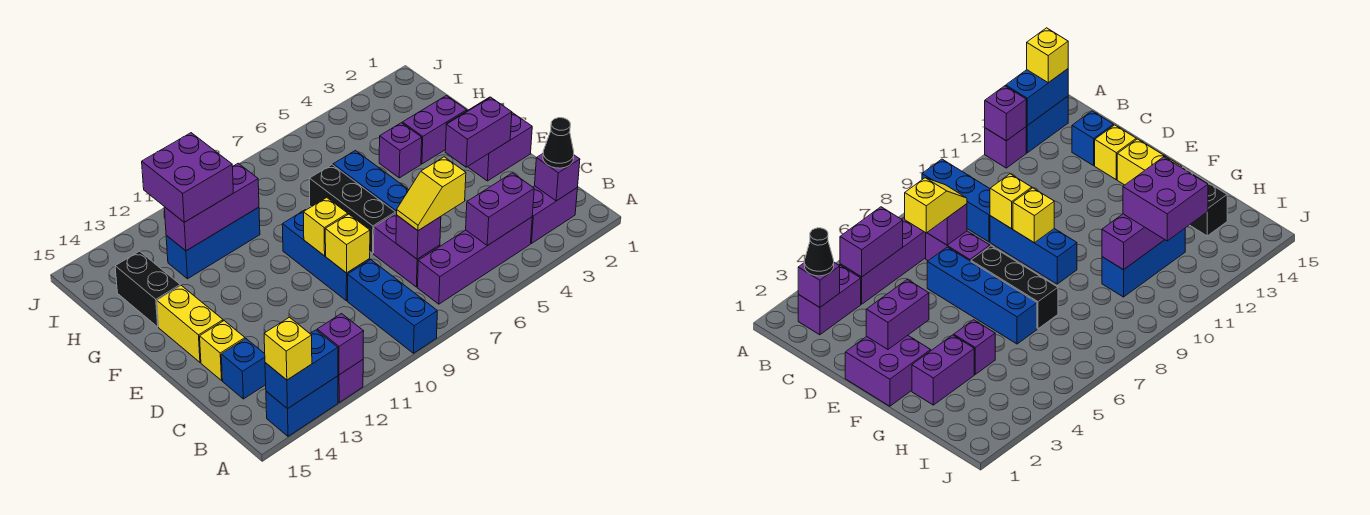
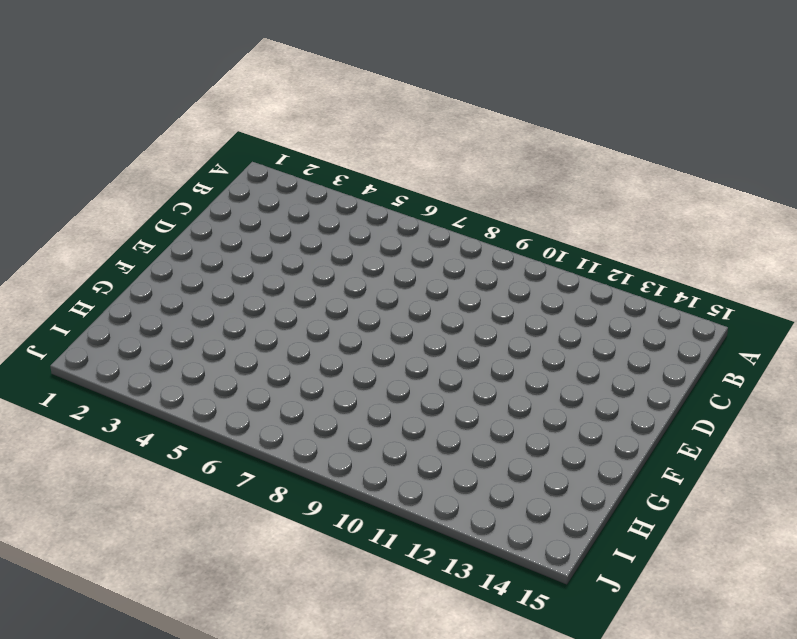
none -> blue 1x3 brick [348,260,437,353]
none -> purple 1x1 brick [338,360,363,402]
none -> blue 1x2 brick [266,376,338,436]
none -> purple 1x2 brick [531,186,577,243]

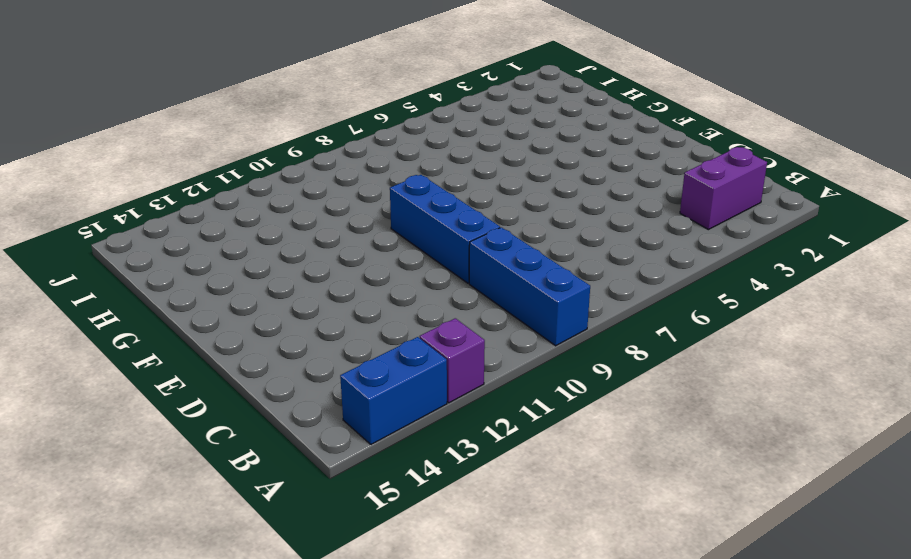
none -> purple 1x4 brick [418,217,532,304]
none -> purple 1x2 brick [374,213,440,287]
none -> blue 1x1 brick [221,339,266,399]
none -> blue 1x4 brick [333,151,409,213]

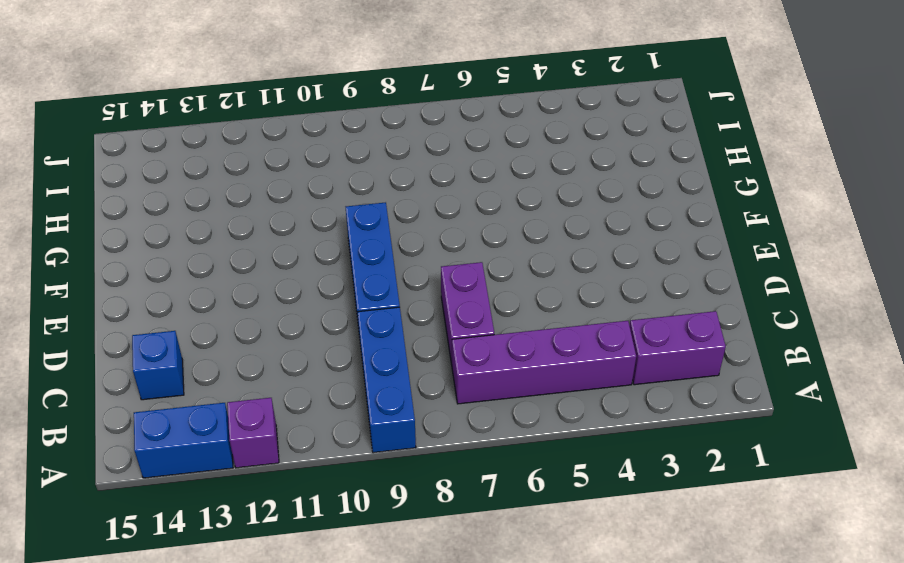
none -> blue 1x4 brick [333,151,409,213]
none -> yellow 1x1 brick [200,321,245,380]
none -> purple 2x2 brick [447,97,532,181]
none -> black 1x3 brick [309,165,395,253]

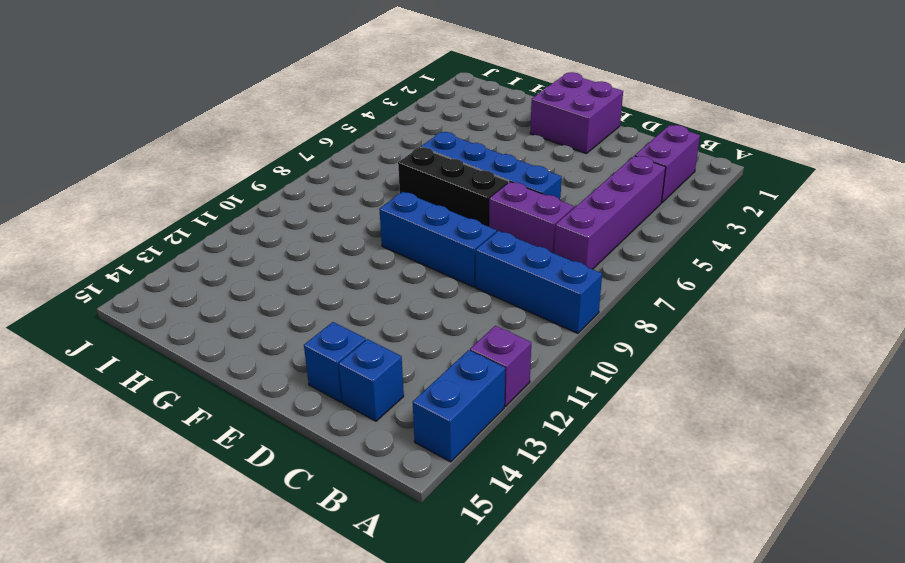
blue 1x1 brick [304,322,366,402] -> yellow 1x1 brick [200,321,245,380]
none -> yellow 1x2 brick [157,285,223,362]
none -> purple 1x2 brick [402,96,467,164]
none -> purple 1x1 brick [379,123,422,178]
none -> black 1x2 brick [115,251,180,327]

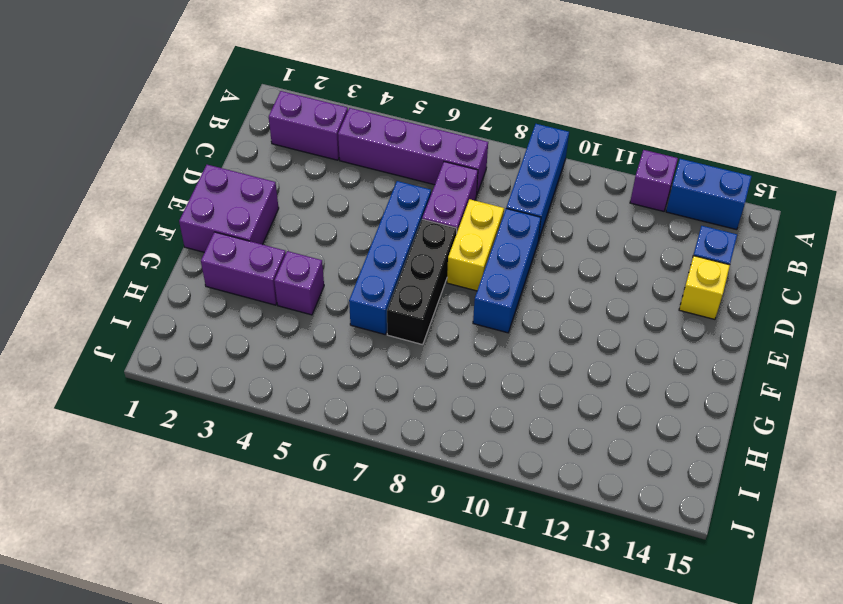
yellow 1x2 brick [447,199,504,291] -> yellow 1x2 brick moved to [157,285,223,362]
none -> black 1x2 brick [115,251,180,327]
none -> blue 1x3 brick [166,207,260,279]
none -> purple 1x1 brick [317,314,364,375]
none -> blue 1x2 brick [265,330,338,409]

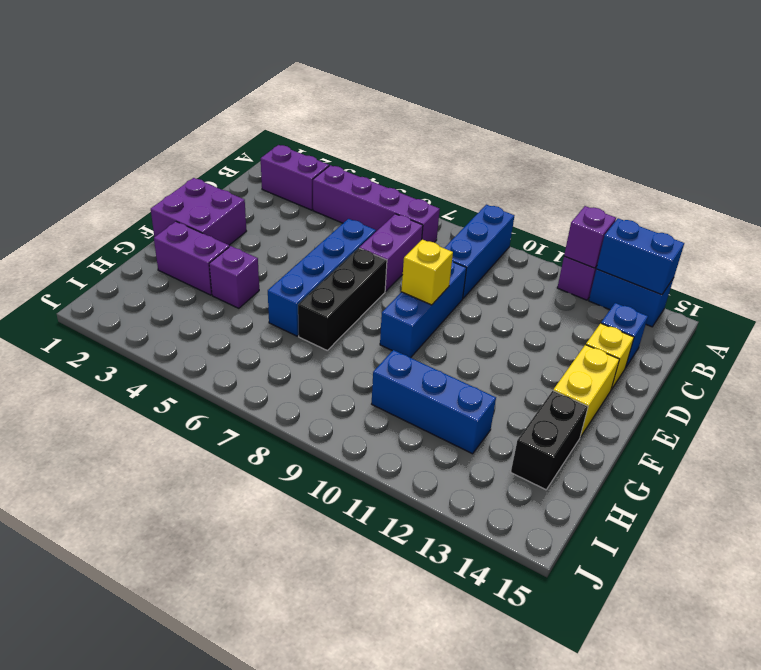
none -> purple 1x1 brick [535,154,580,201]
none -> purple 1x2 brick [466,173,534,246]
none -> purple 1x1 brick [396,216,441,259]
none -> yellow 1x1 brick [325,214,370,273]

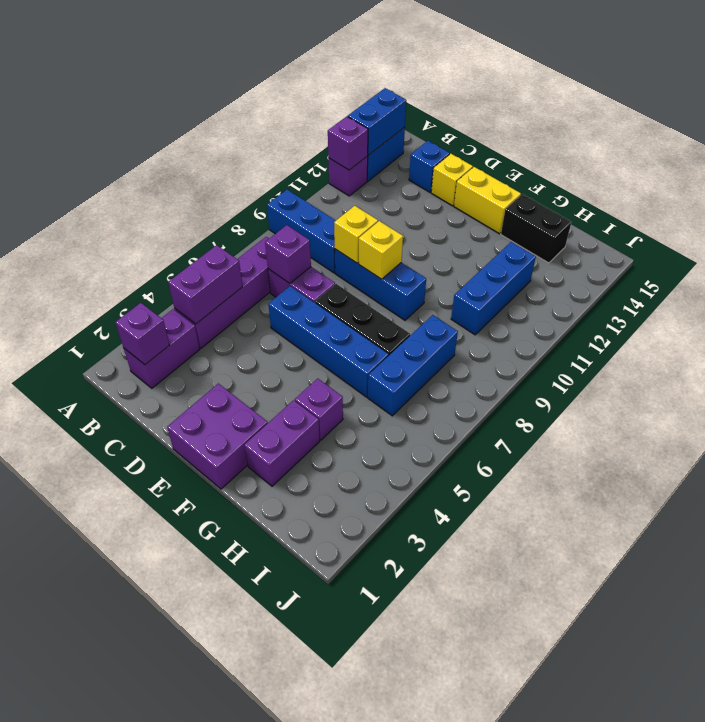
blue 1x3 brick [368,315,458,416] -> none
none -> purple 1x2 brick [445,97,512,167]
none -> purple 1x3 brick [164,163,259,251]
none -> yellow 1x1 brick [264,317,312,380]
none -> black 1x1 cone [543,118,574,168]

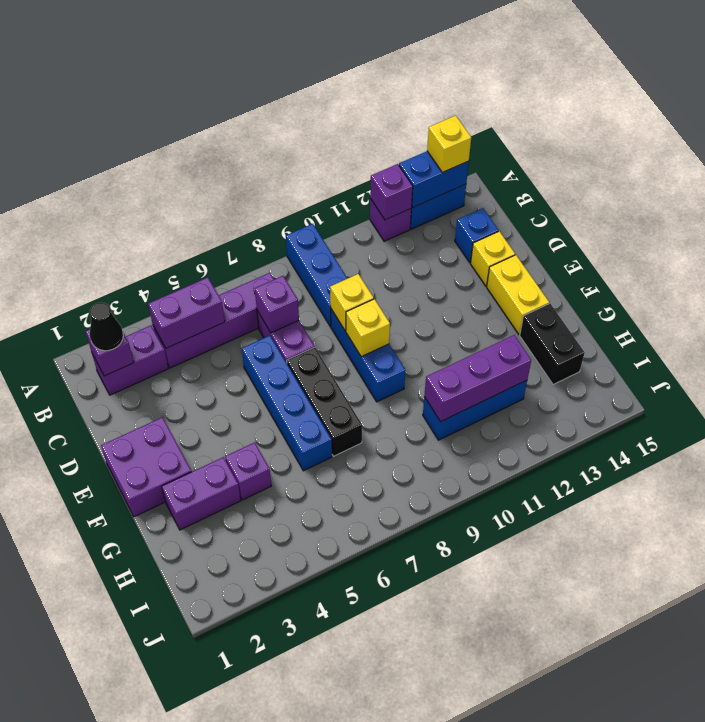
none -> purple 1x2 brick [445,97,512,167]
none -> yellow 1x2 slope [397,157,466,231]
none -> purple 2x2 brick [142,133,233,222]

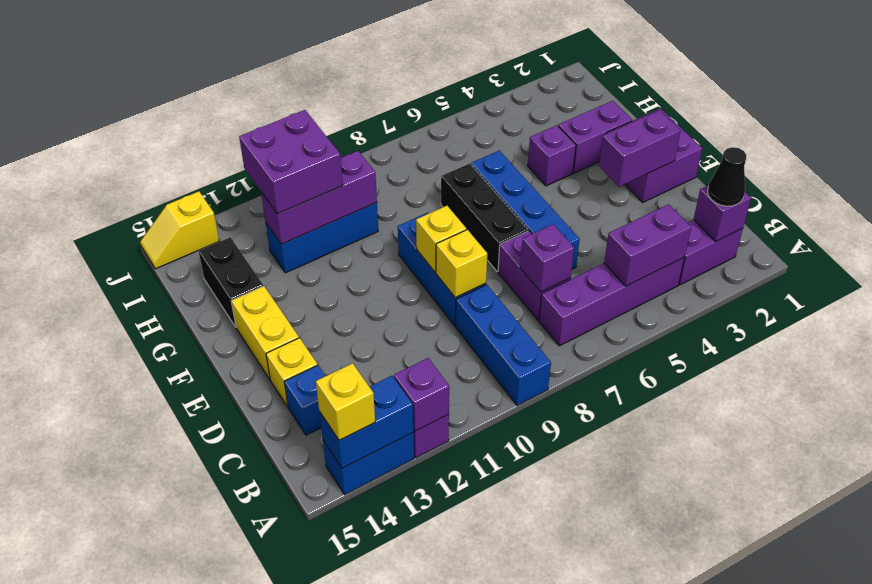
yellow 1x2 slope [140,191,219,269] -> yellow 1x2 slope moved to [397,157,466,231]

